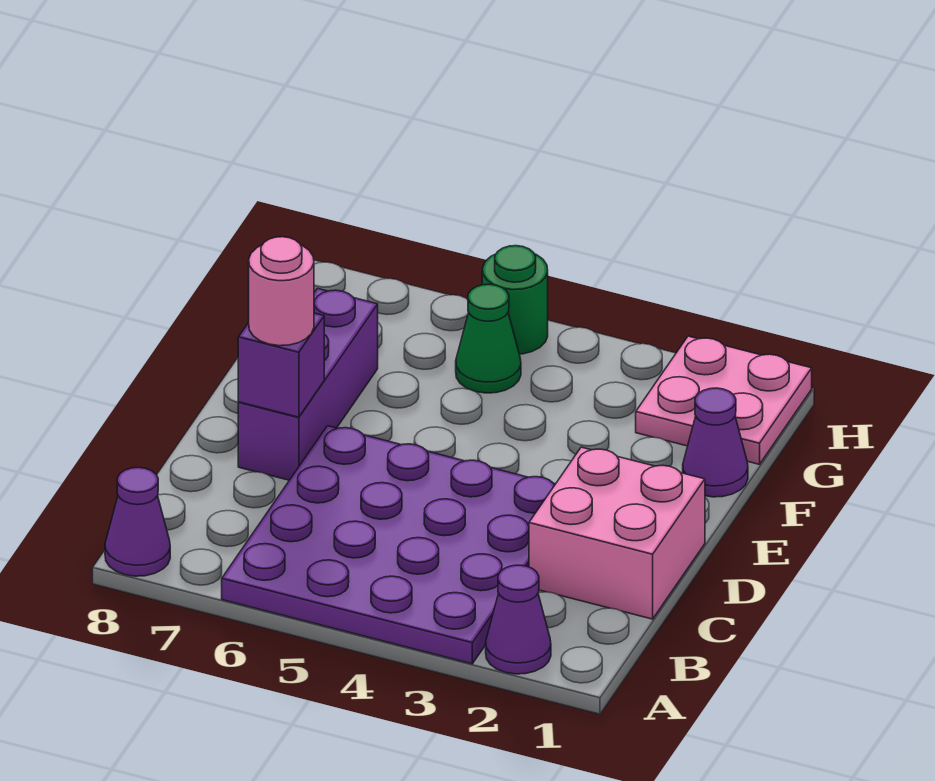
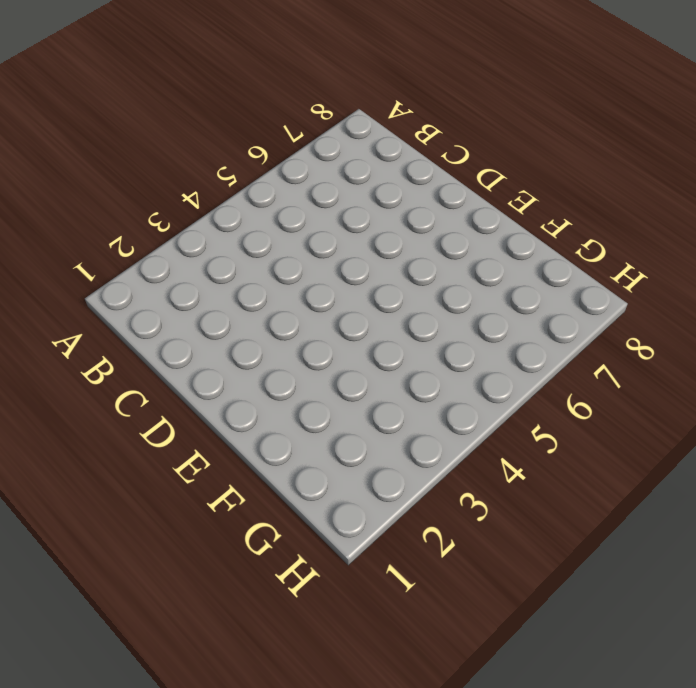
none -> purple 1x1 cone [486,565,551,674]
none -> purple 4x4 plate [222,426,555,664]

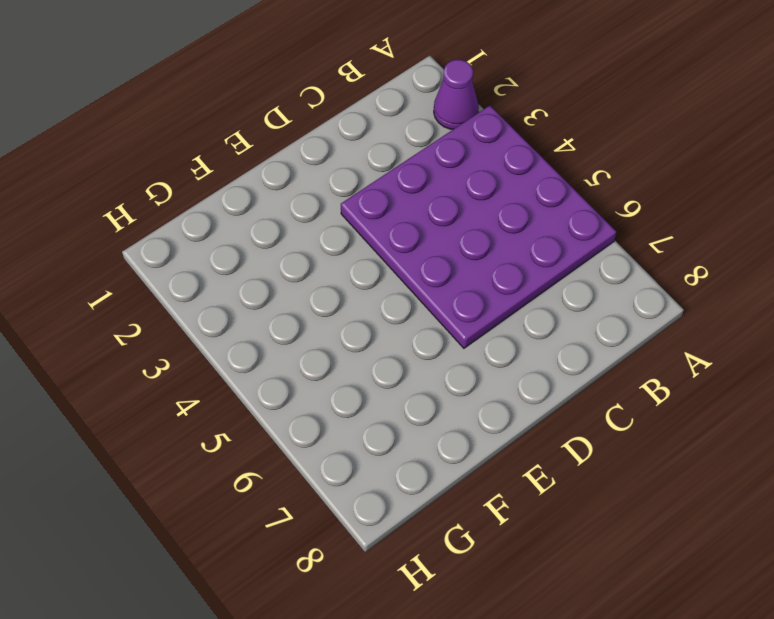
none -> purple 1x1 cone [105,467,170,576]
none -> pink 2x2 brick [529,447,705,619]

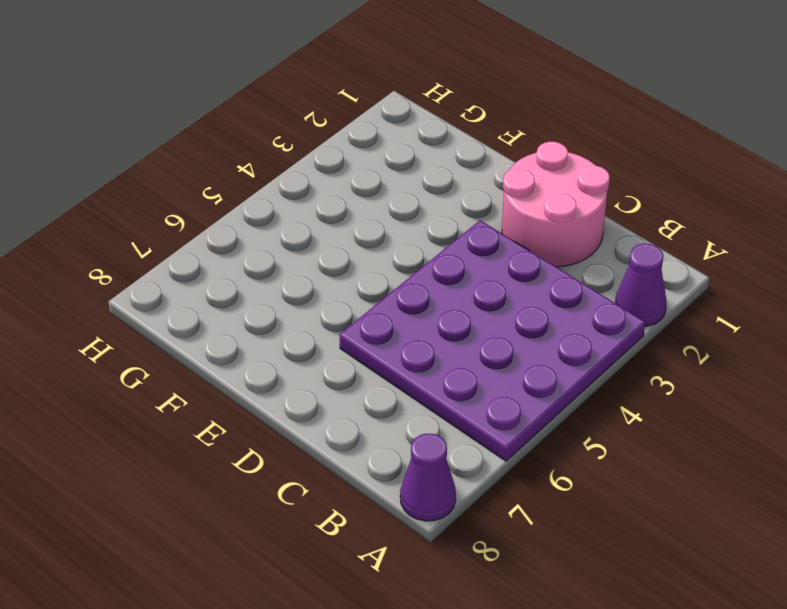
pink 2x2 round brick [502,142,610,267] -> pink 2x2 brick [529,447,705,619]
none -> purple 1x3 brick [238,288,378,480]
none -> purple 1x1 cone [683,388,748,497]

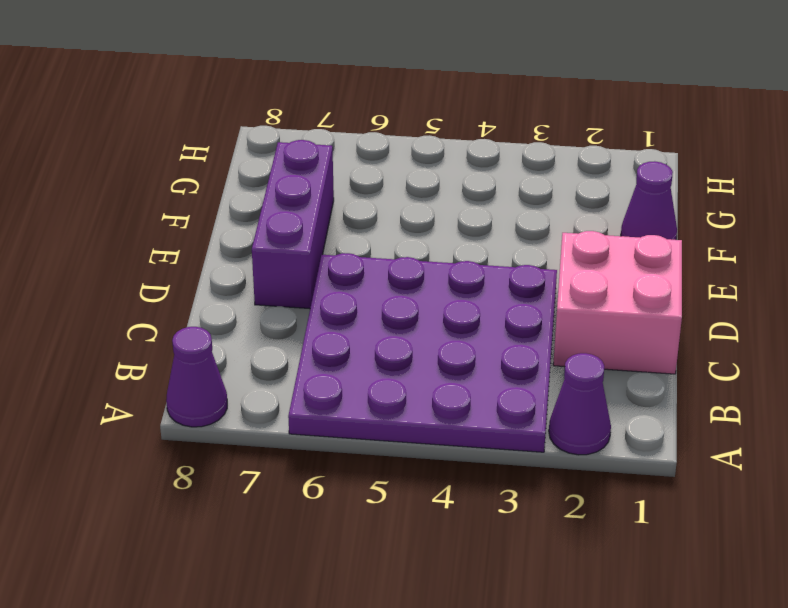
none -> pink 2x2 plate [636,336,812,464]
none -> green 1x1 cone [456,284,521,393]

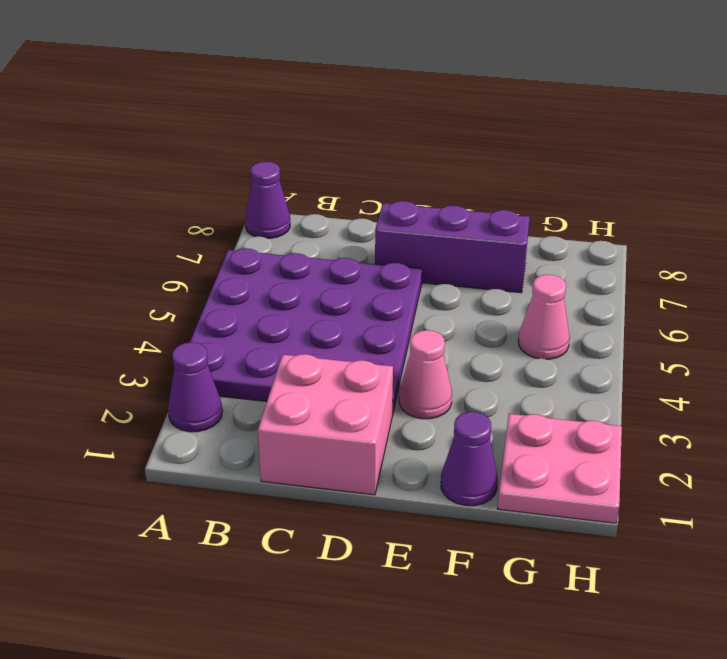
pink 1x1 cone [399,330,452,419] -> none
pink 1x1 cone [518,275,570,359] -> green 1x1 cone [456,284,521,393]
none -> green 1x1 round brick [482,246,548,354]
none -> purple 1x1 brick [238,313,324,417]

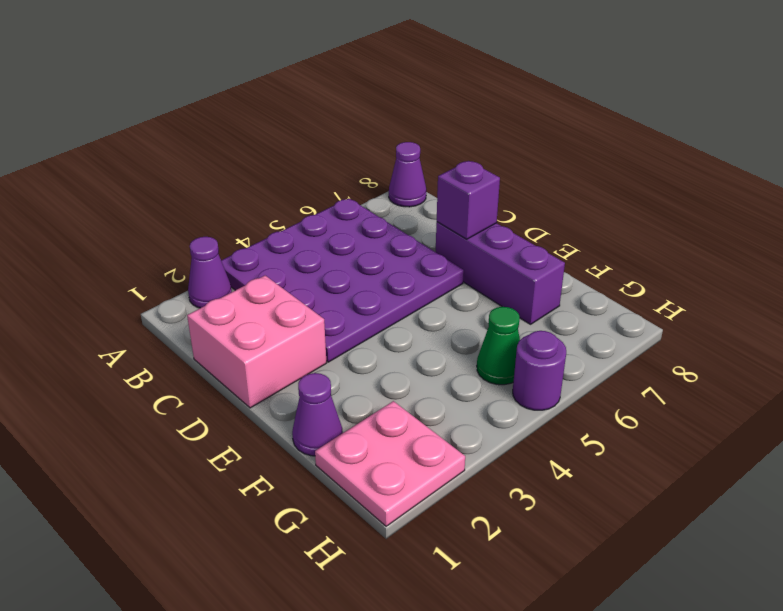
purple 1x1 round brick [513,331,566,410] -> green 1x1 round brick [482,246,548,354]
none -> pink 1x1 round brick [249,237,314,346]

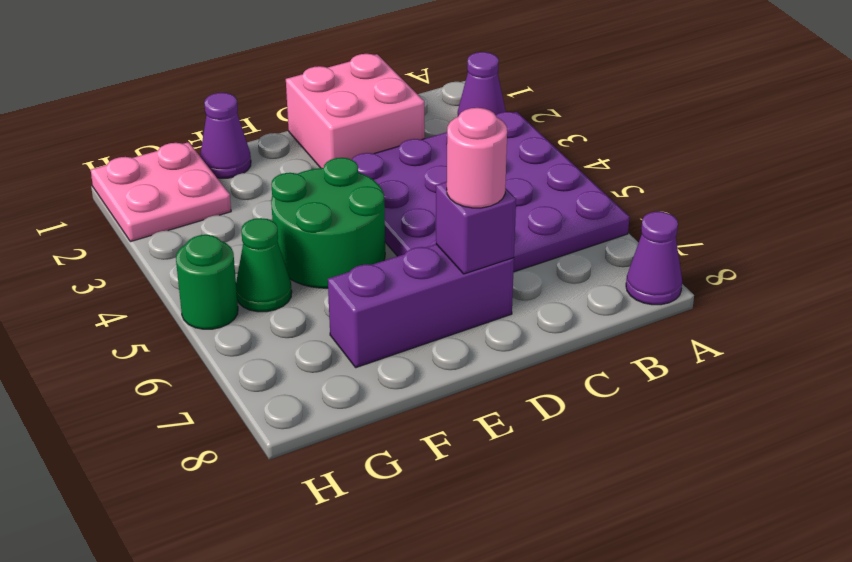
green 2x2 round brick [271,158,385,288] -> none

